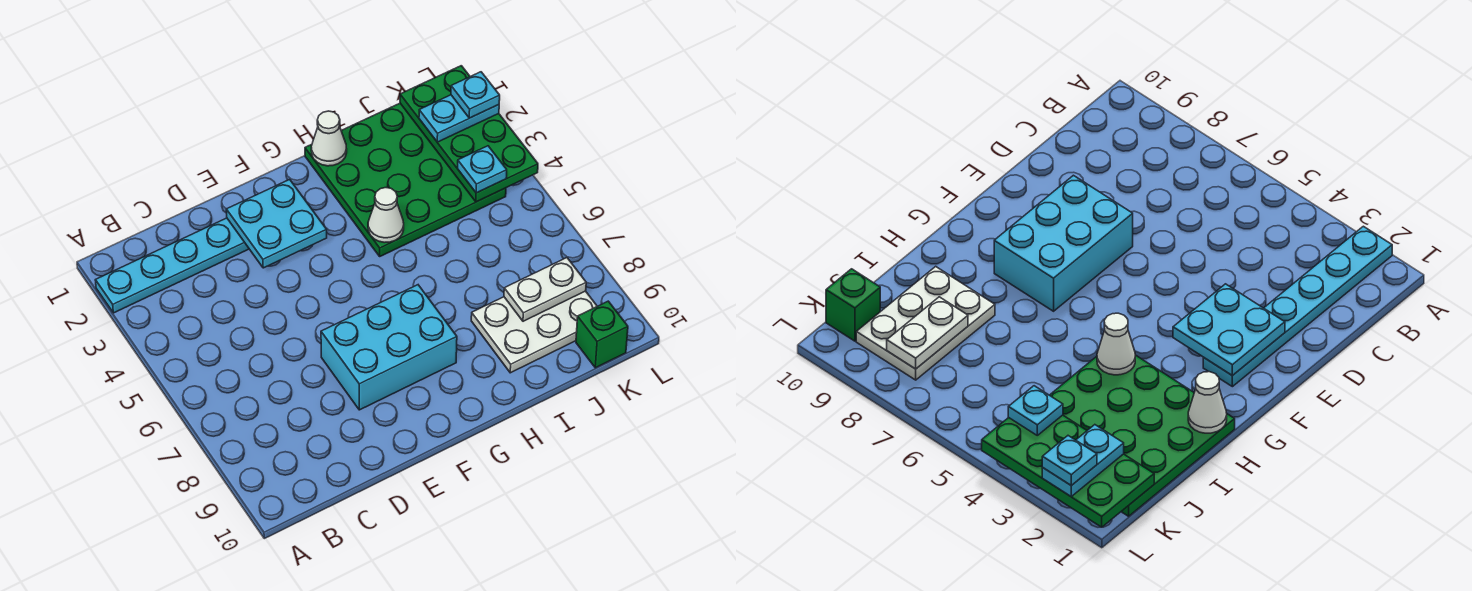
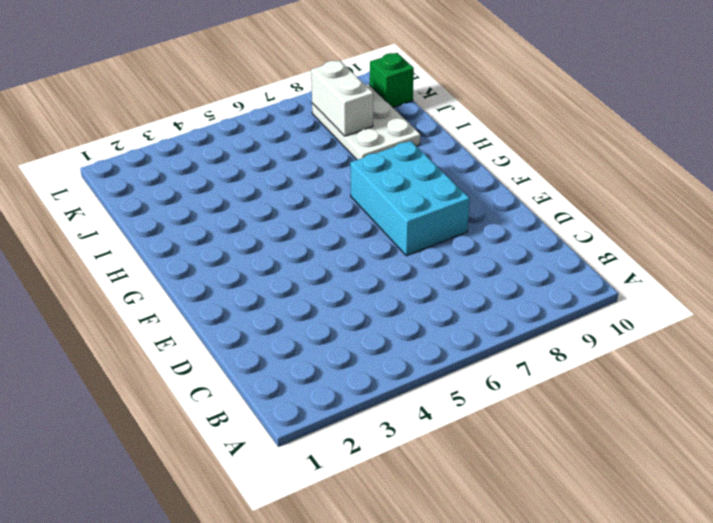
white 1x2 brick [311,60,373,136] -> white 1x2 plate [504,258,586,321]
none -> cyan 1x6 plate [95,218,249,313]
none -> green 4x4 plate [305,103,506,256]
none -> cyan 2x2 plate [226,179,327,268]

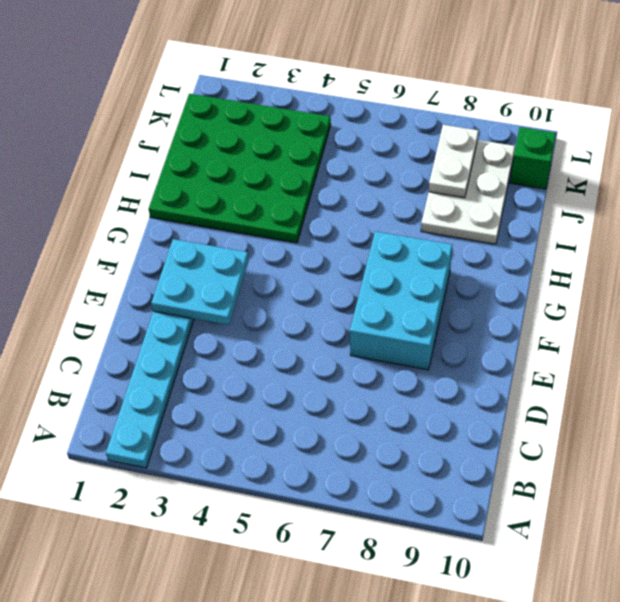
none -> white 1x1 cone [311,111,347,166]
none -> white 1x1 cone [368,188,404,243]
none -> green 2x4 plate [400,66,538,202]

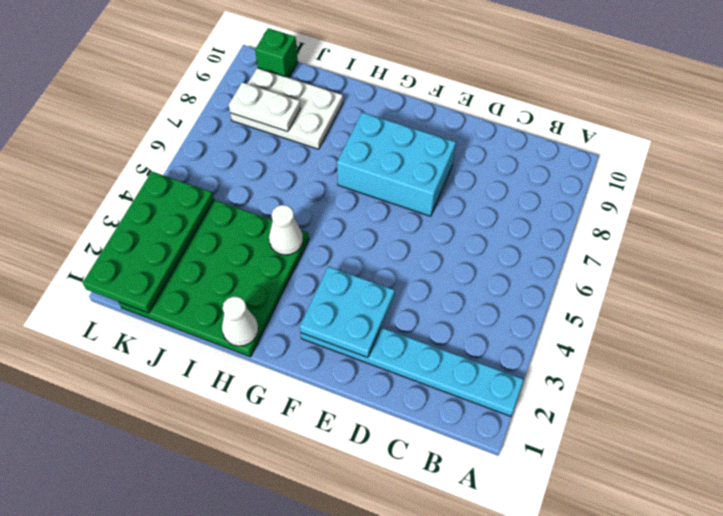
none -> cyan 1x2 plate [419,95,499,142]
none -> cyan 1x1 plate [458,146,507,193]
none -> cyan 1x1 plate [451,72,500,118]

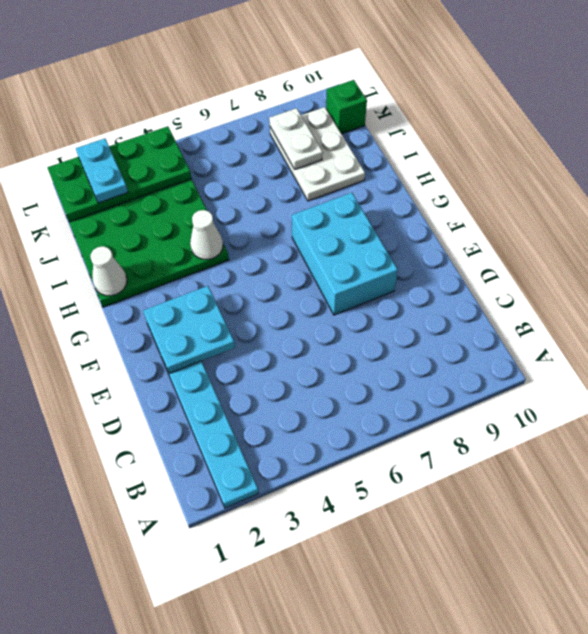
none -> cyan 1x1 plate [458,146,507,193]
none -> cyan 1x1 plate [451,72,500,118]

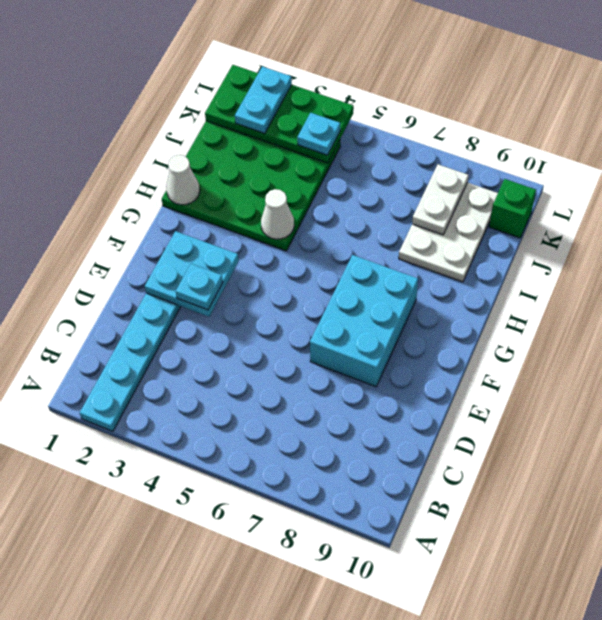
cyan 1x1 plate [176,264,223,310] -> cyan 1x1 plate moved to [451,72,500,118]

